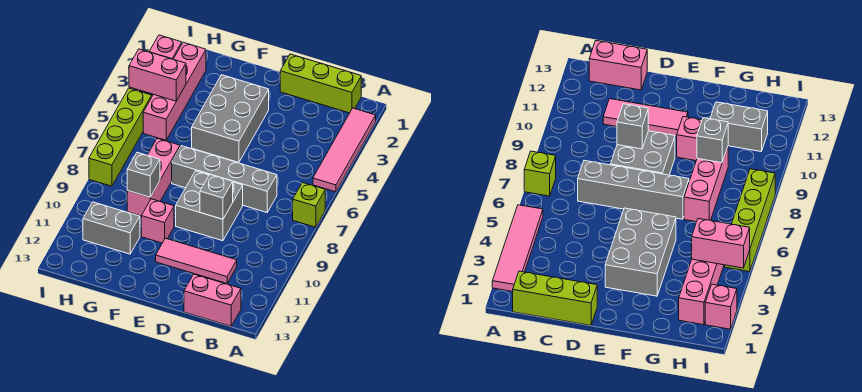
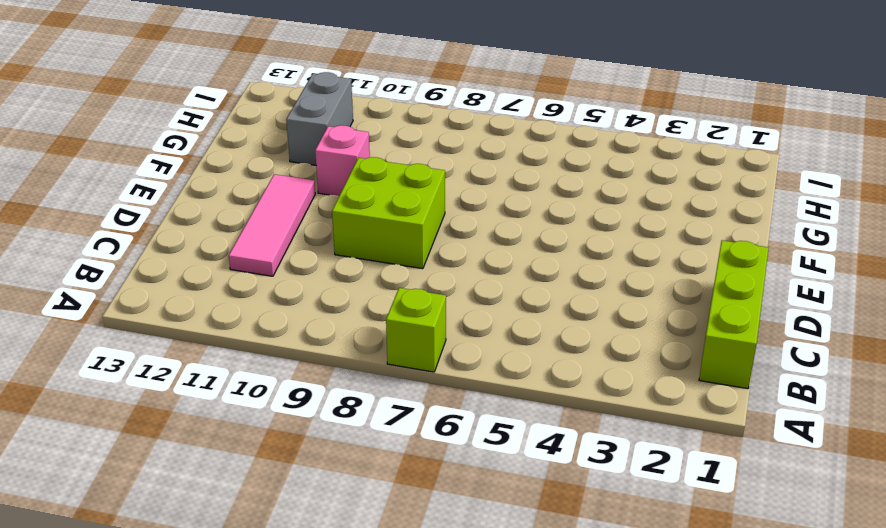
lime 2x2 brick [332,157,445,269] -> grey 2x2 brick [176,171,243,241]
none -> pink 1x4 tile [313,108,376,192]
none -> pink 1x2 brick [184,274,241,326]
none -> grey 1x4 brick [172,146,277,212]

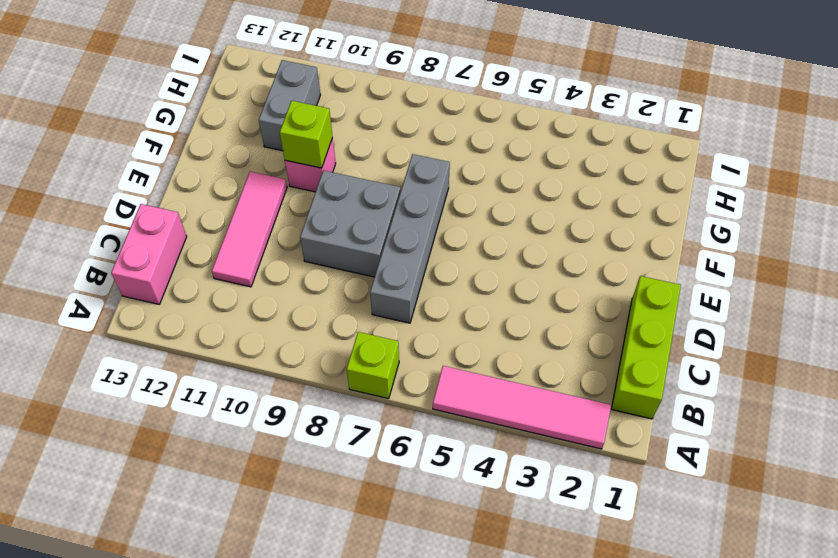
lime 1x1 brick [280,101,333,168] -> none
none -> grey 2x3 brick [192,75,269,162]
none -> pink 1x3 brick [127,138,180,216]
none -> pink 1x4 brick [143,42,206,140]

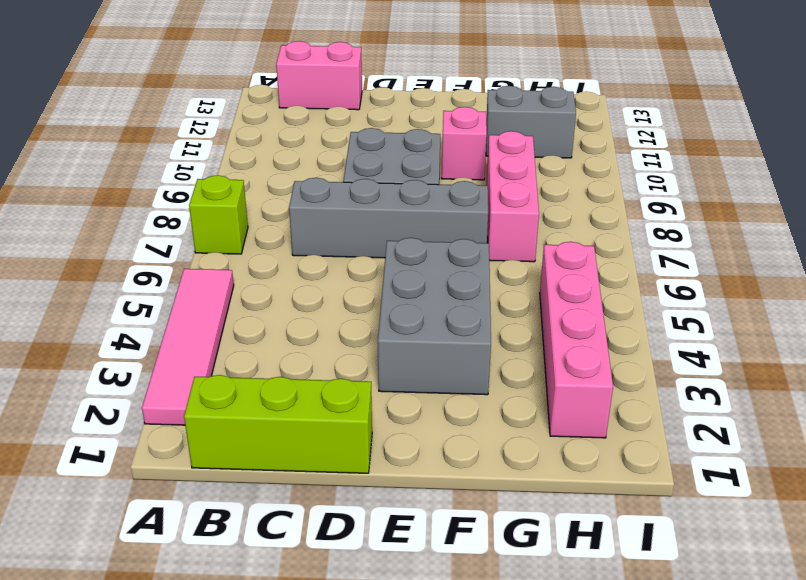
none -> pink 1x3 tile [156,238,237,283]
none -> pink 1x1 brick [149,35,182,59]
none -> lime 1x4 brick [89,88,152,186]

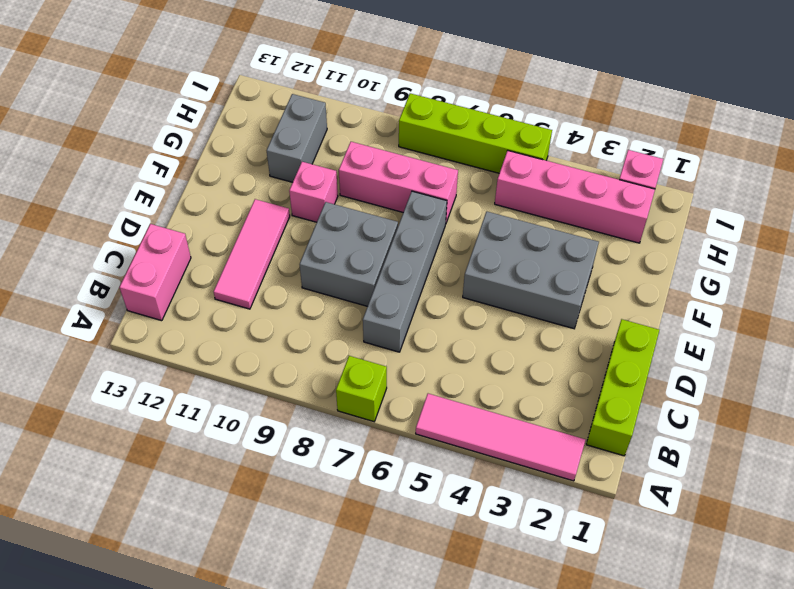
none -> grey 1x1 brick [200,174,233,219]
none -> grey 1x1 brick [127,152,160,197]
none -> pink 1x2 brick [129,49,186,101]

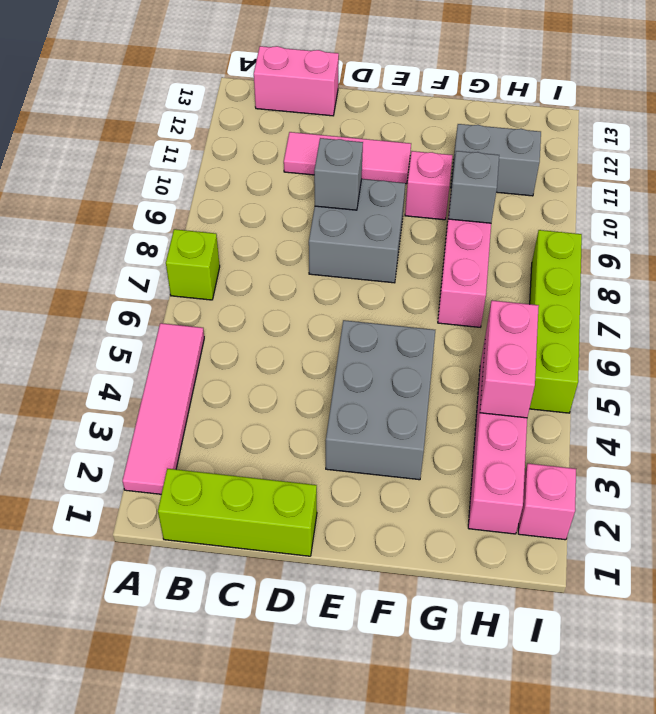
pink 1x2 brick [480,300,539,418] -> pink 1x2 brick turned to [129,49,186,101]
none -> grey 1x4 brick [172,146,277,212]

